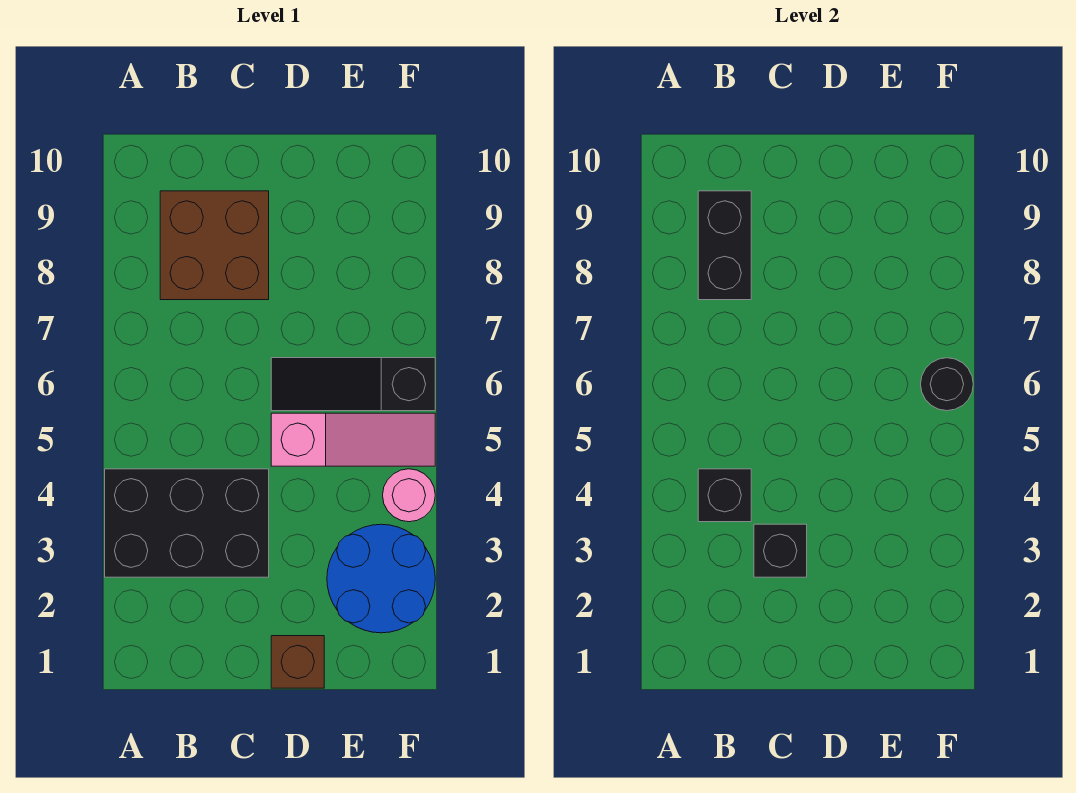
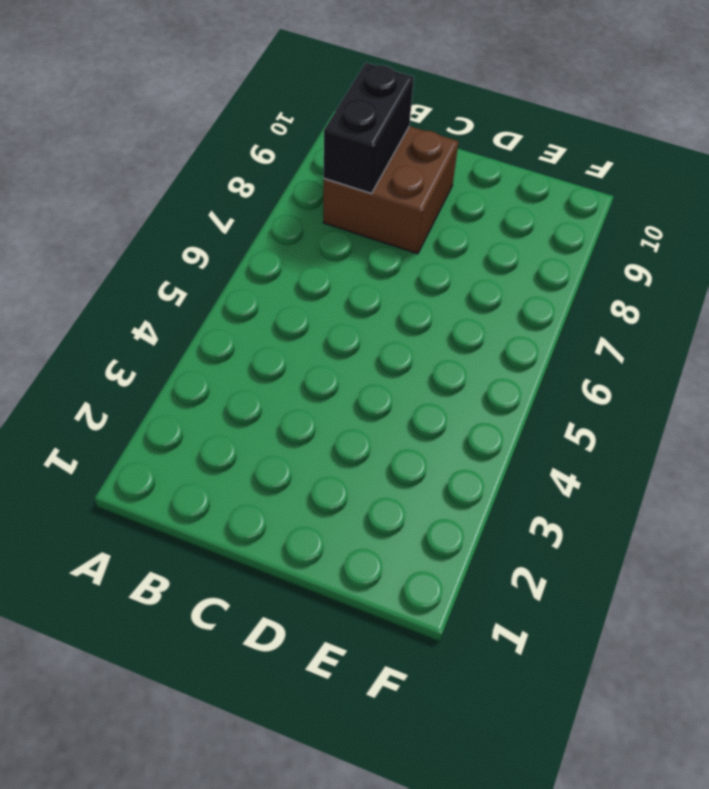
none -> black 2x3 brick [105,469,269,577]
none -> brown 1x1 brick [271,636,324,688]

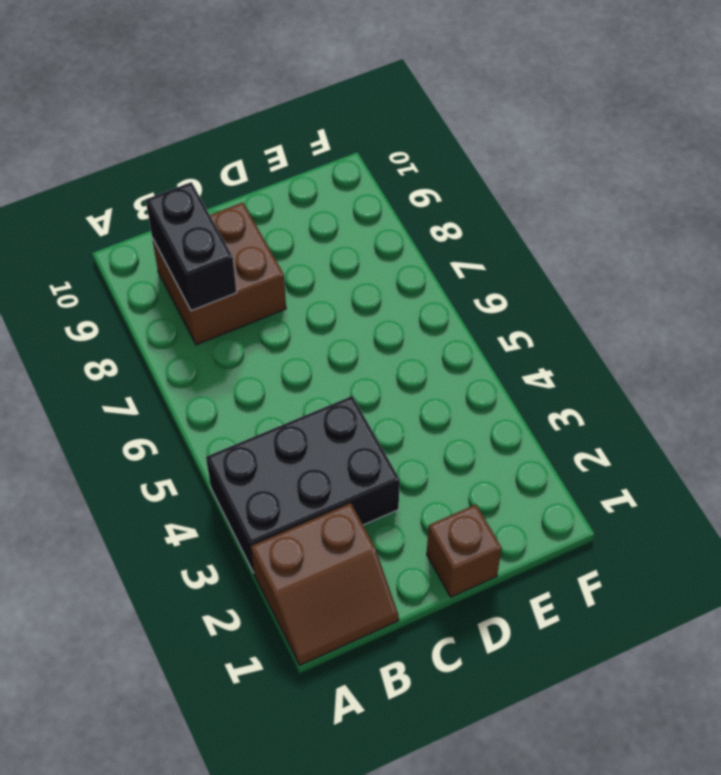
brown 2x2 slope [251,503,399,665] -> none
none -> pink 1x3 slope [271,413,435,466]
none -> black 1x3 slope [271,358,435,411]

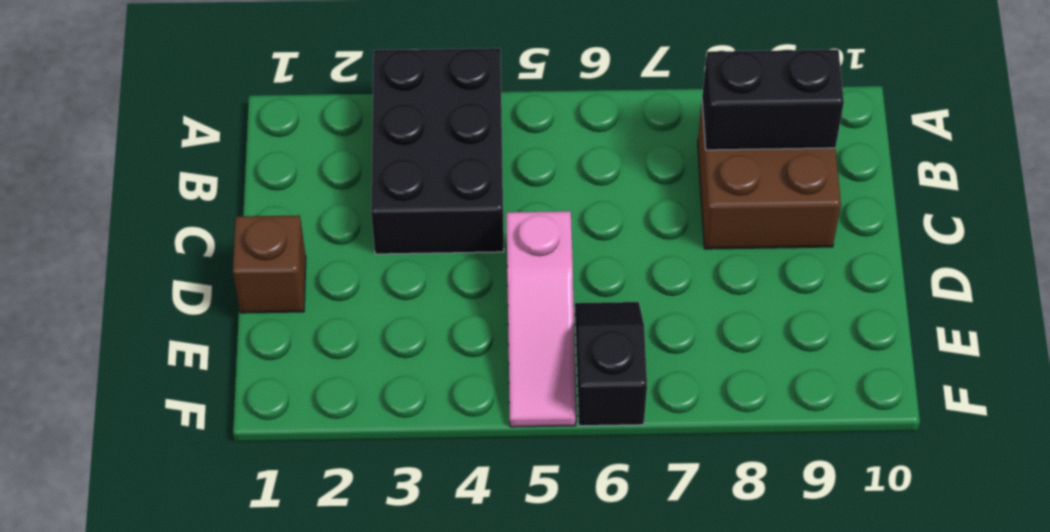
black 1x2 slope [575,302,647,426] -> black 1x3 slope [271,358,435,411]
none -> blue 2x2 round brick [327,524,435,633]
none -> pink 1x1 round brick [383,469,435,522]

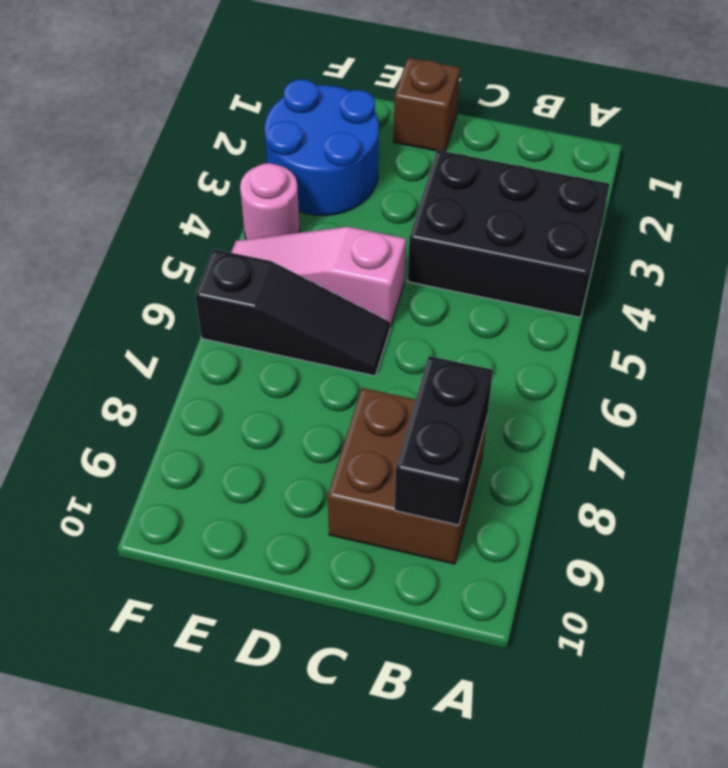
none -> black 1x1 brick [698,469,751,522]
none -> black 1x1 brick [754,524,807,577]

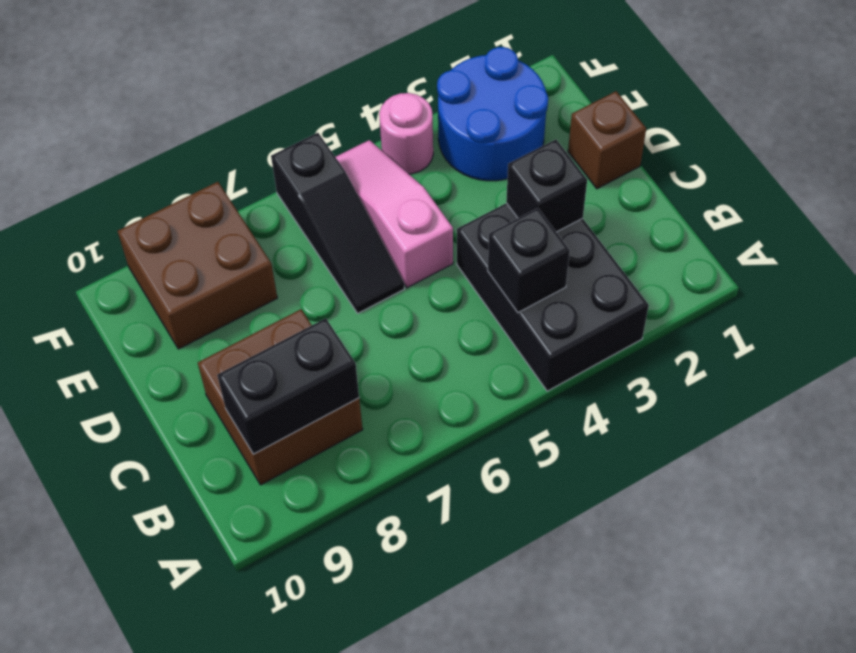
brown 2x2 brick [118,182,277,349] -> none
none -> black 1x1 round brick [921,358,973,411]

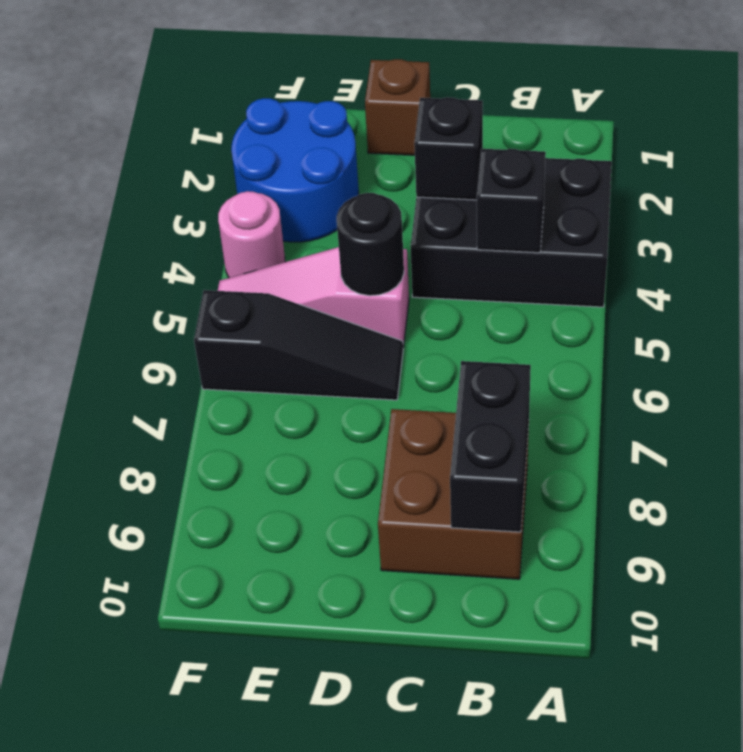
black 1x1 round brick [336,193,404,296] -> black 1x1 round brick moved to [921,358,973,411]

